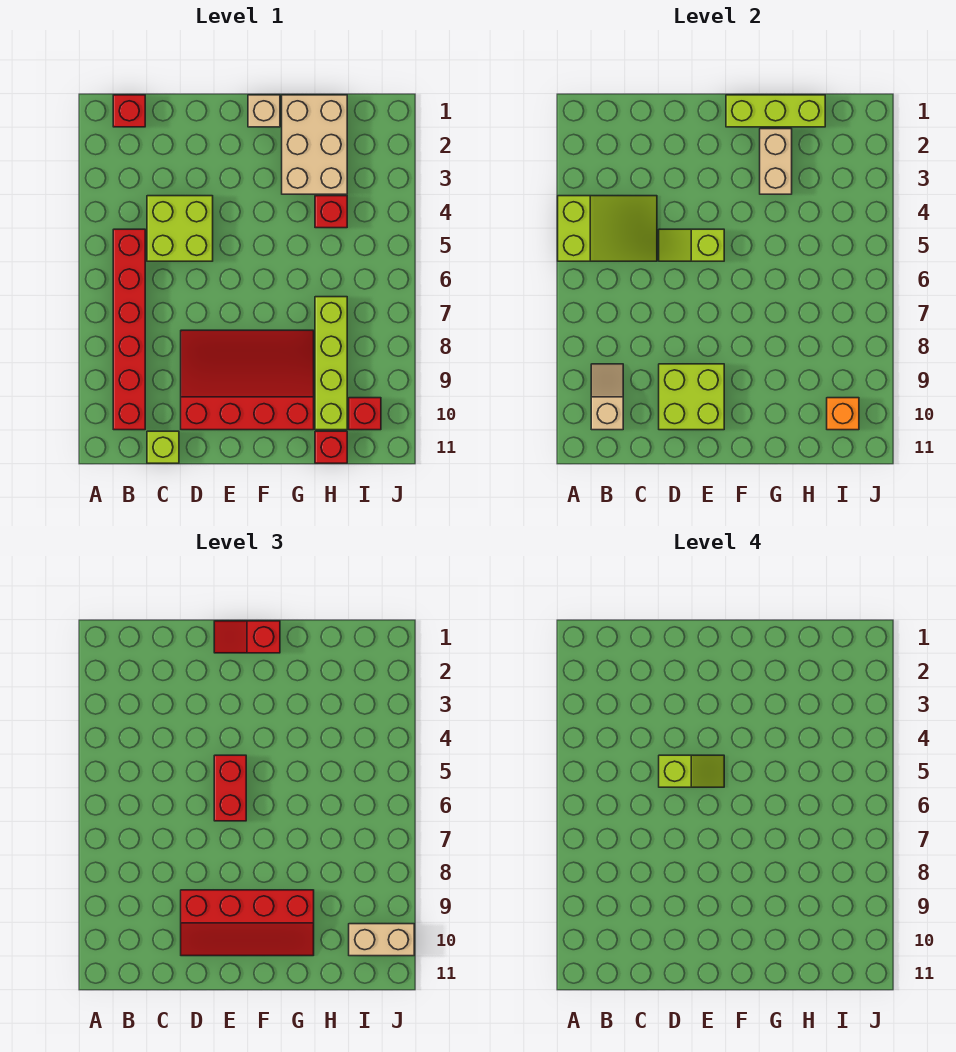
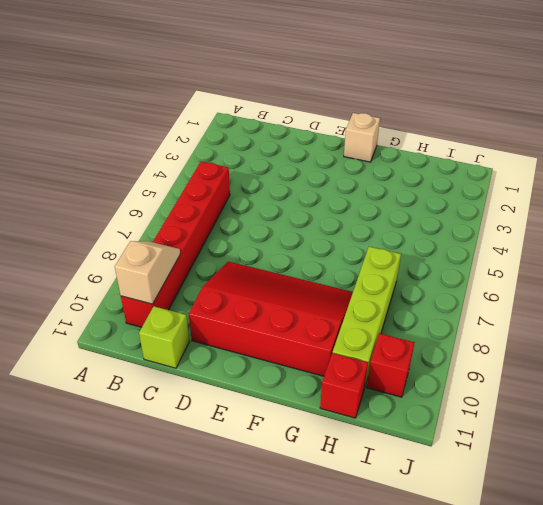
none -> red 1x1 brick [113,95,145,127]
none -> lime 2x2 brick [147,196,213,261]
none -> tan 2x3 brick [282,95,347,194]

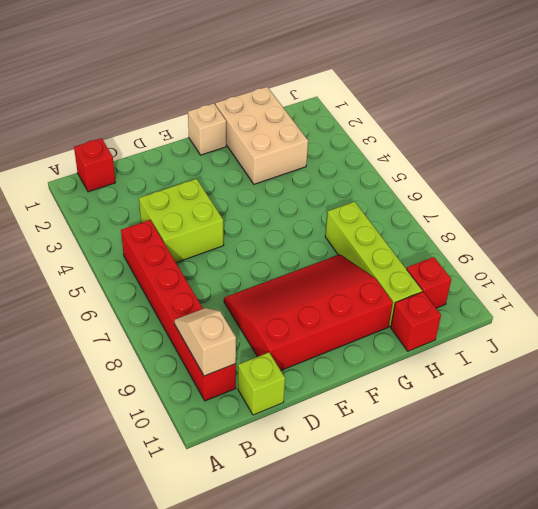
none -> red 1x1 brick [315,196,347,228]
none -> lime 2x3 slope [558,196,657,261]
none -> lime 1x2 slope [659,229,724,261]

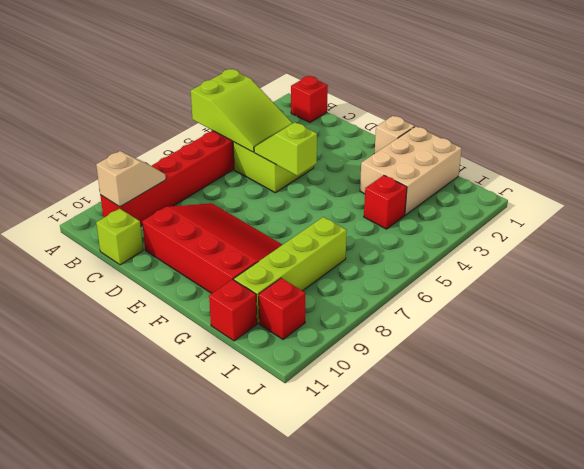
none -> lime 2x2 brick [659,364,724,430]
none -> lime 1x3 brick [726,95,825,127]
none -> tan 1x2 brick [760,129,792,194]

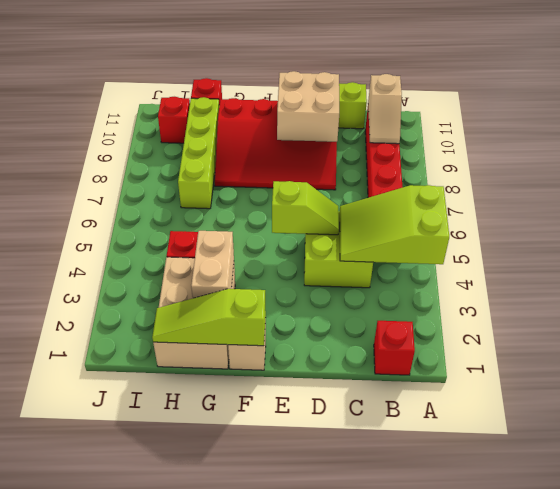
tan 2x2 brick [277,71,339,142] -> lime 2x2 brick [659,364,724,430]
lime 1x3 slope [152,289,266,346] -> lime 1x3 brick [726,95,825,127]
none -> orange 1x1 brick [827,398,859,430]
none -> red 2x4 slope [181,890,314,956]
none -> red 1x2 slope [214,621,280,653]

